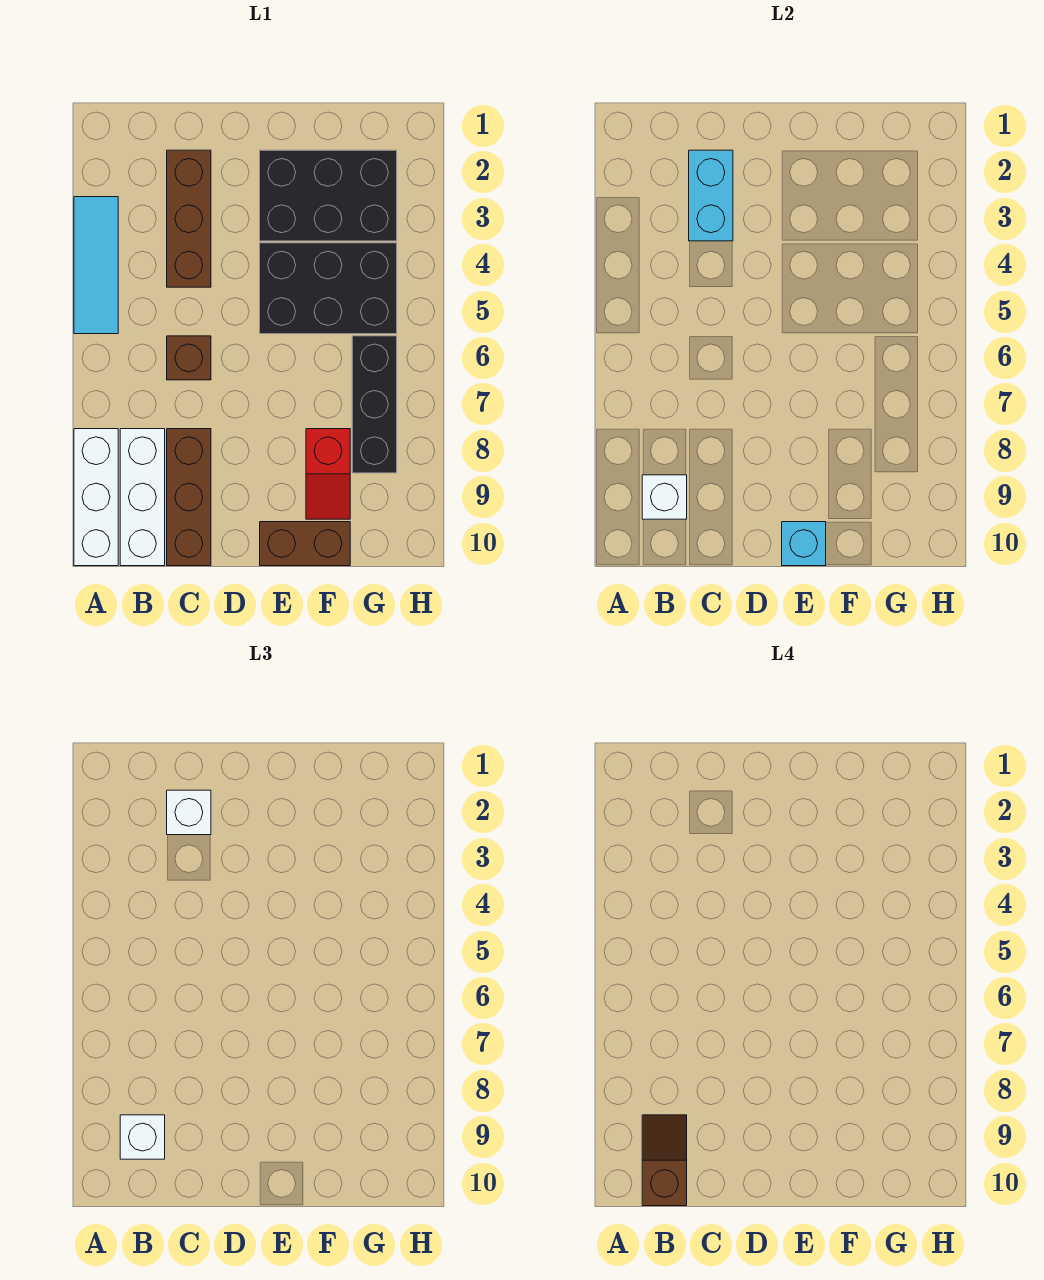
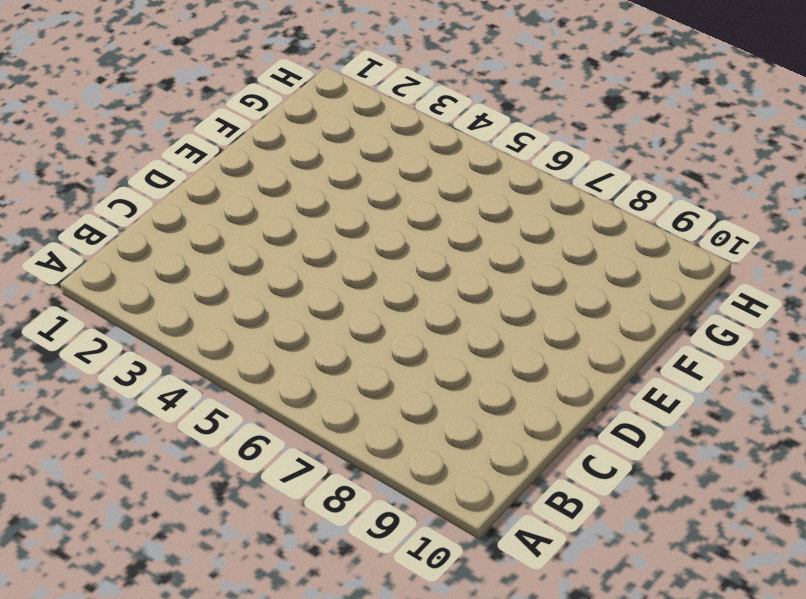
none -> cyan 1x3 tile [74,197,118,334]
none -> white 1x3 brick [74,429,118,566]
none -> white 1x3 brick [120,429,165,566]

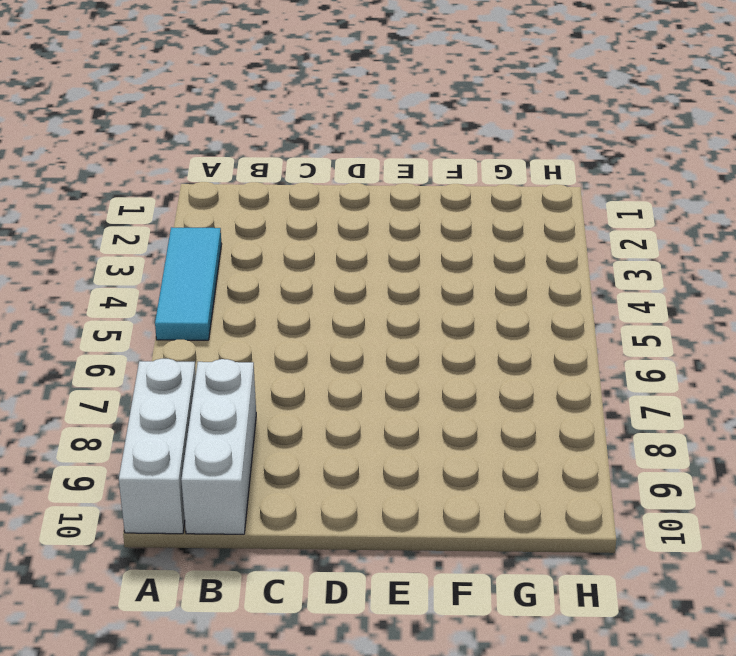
none -> brown 1x3 brick [167,150,211,287]
none -> brown 1x1 brick [167,336,211,380]
none -> brown 1x3 brick [167,429,211,566]

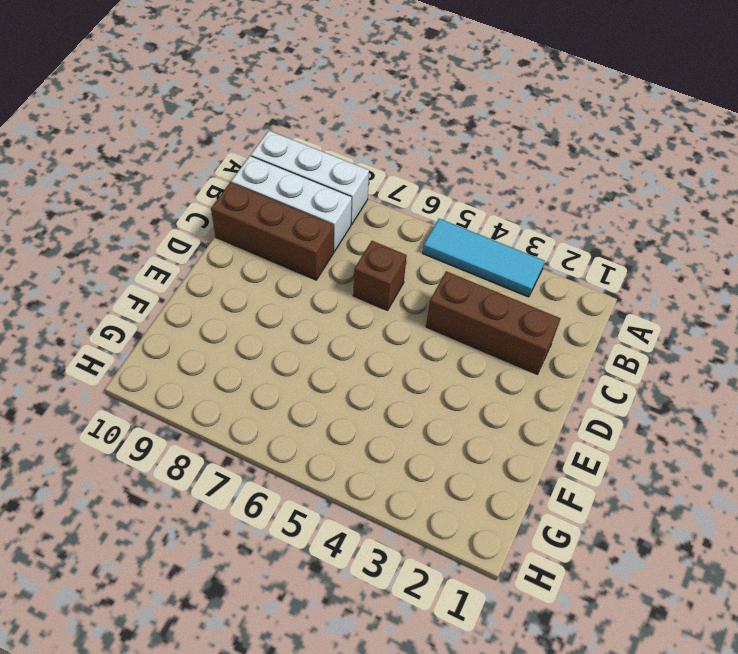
none -> black 2x3 brick [260,150,397,241]
none -> black 2x3 brick [260,243,397,334]
none -> brown 1x2 brick [260,522,350,566]

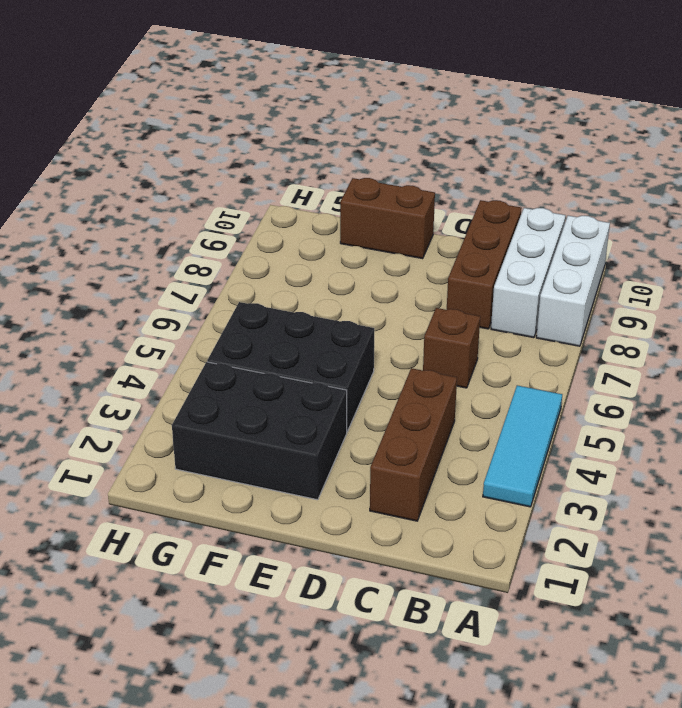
none -> red 1x2 slope [306,429,350,519]
none -> black 1x3 brick [352,336,397,473]
none -> white 1x1 brick [642,475,687,519]

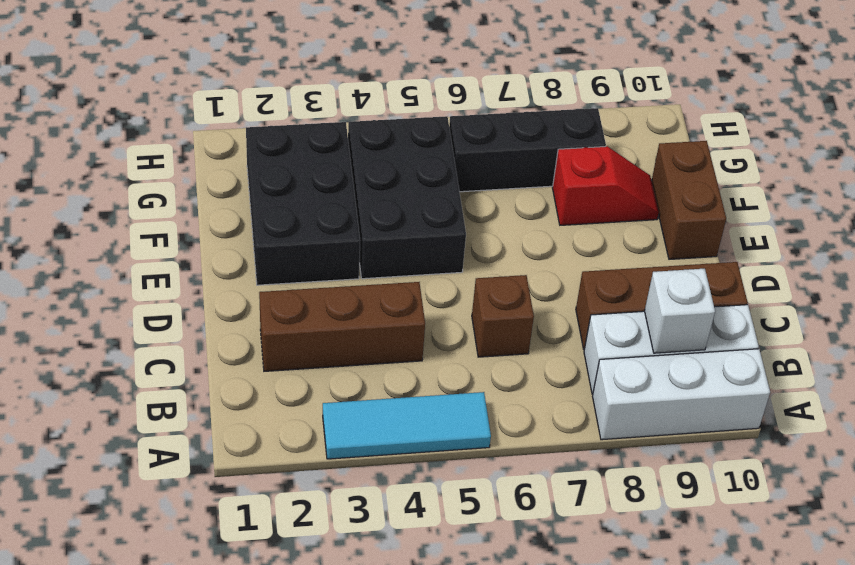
none -> cyan 1x2 brick [689,150,733,241]
none -> cyan 1x1 brick [782,522,826,566]
none -> white 1x1 brick [120,1115,165,1159]

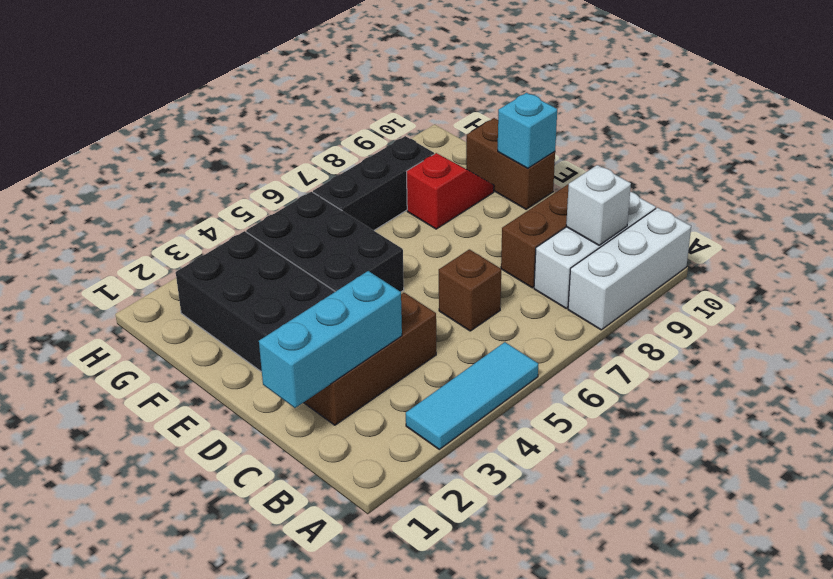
cyan 1x3 brick [259,271,402,408] -> cyan 1x2 brick [689,150,733,241]
none -> white 1x1 brick [120,1115,165,1159]
none -> white 1x1 brick [167,790,211,835]
none -> brown 1x2 slope [642,1115,687,1206]

